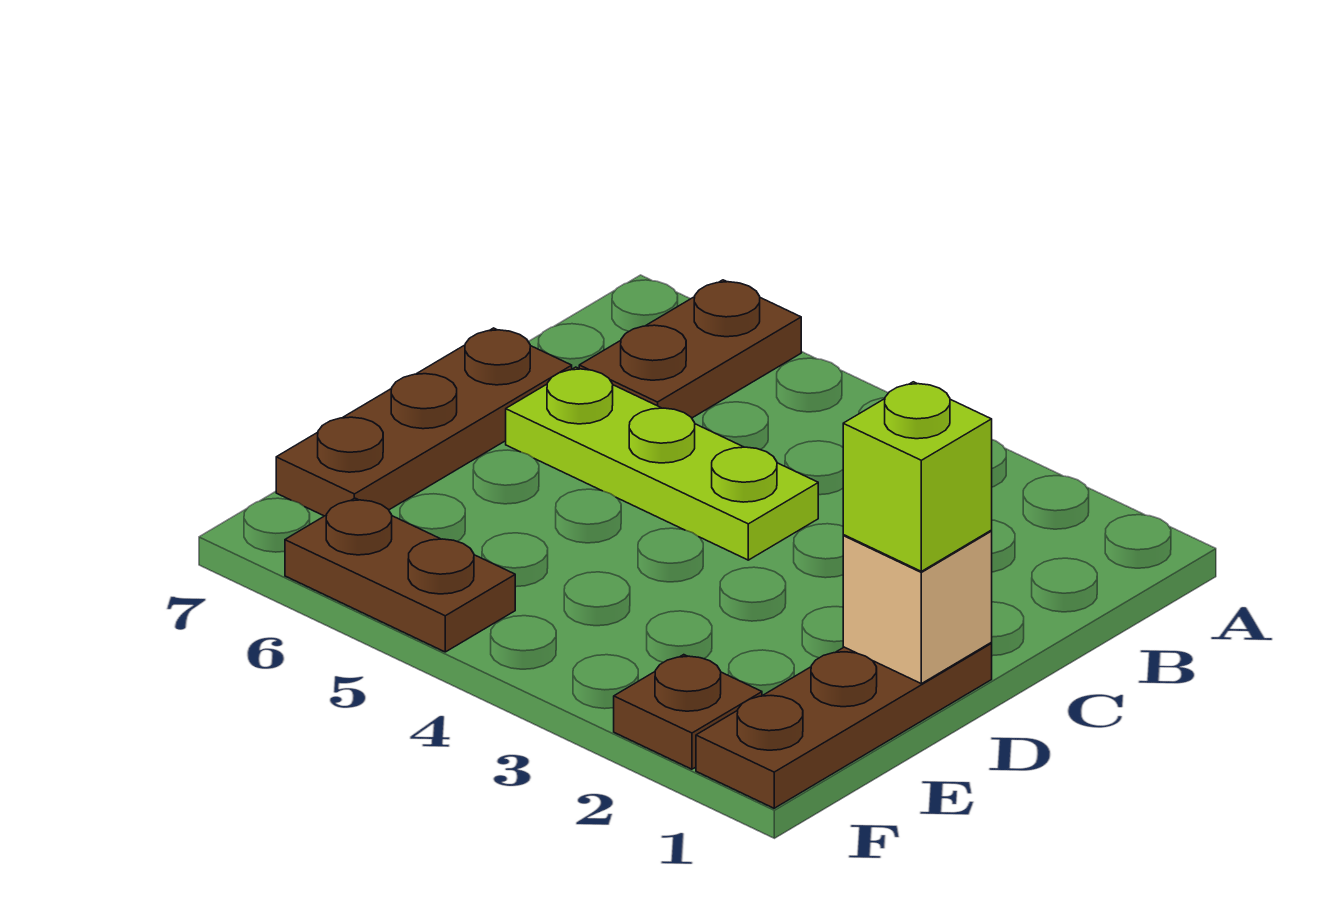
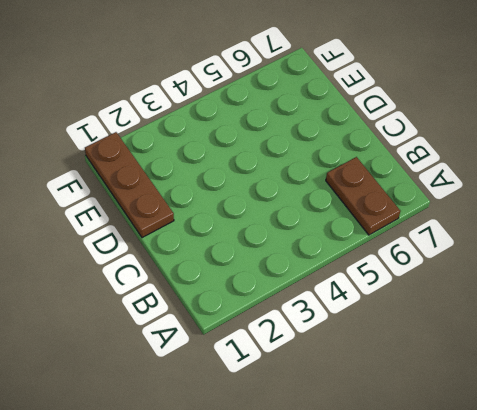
none -> lime 1x3 plate [506,367,818,560]
none -> brown 1x3 plate [276,328,572,516]

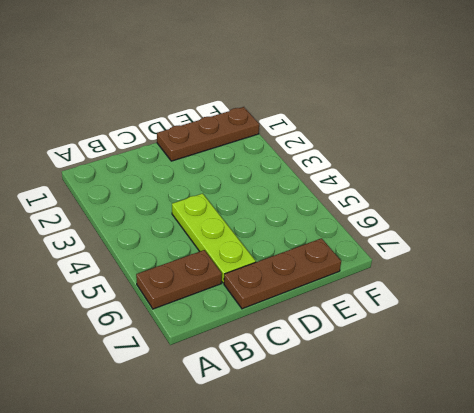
none -> brown 1x1 plate [614,655,762,769]
none -> brown 1x2 plate [285,498,515,652]

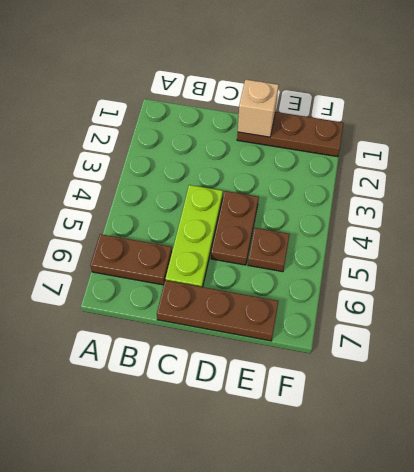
brown 1x2 plate [211,191,259,265] -> brown 1x2 plate moved to [285,498,515,652]
brown 1x1 plate [248,228,290,272] -> brown 1x1 plate moved to [614,655,762,769]
none -> lime 1x1 brick [843,382,992,571]

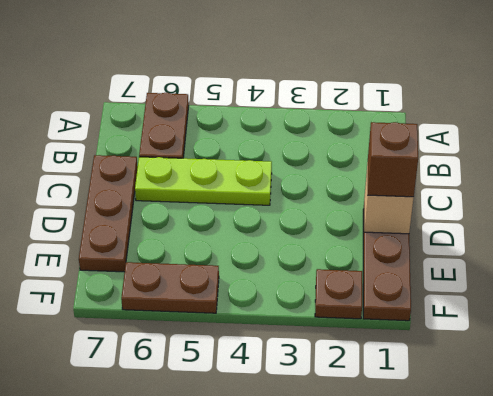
brown 1x1 brick [368,122,418,197] -> lime 1x1 brick [843,382,992,571]

